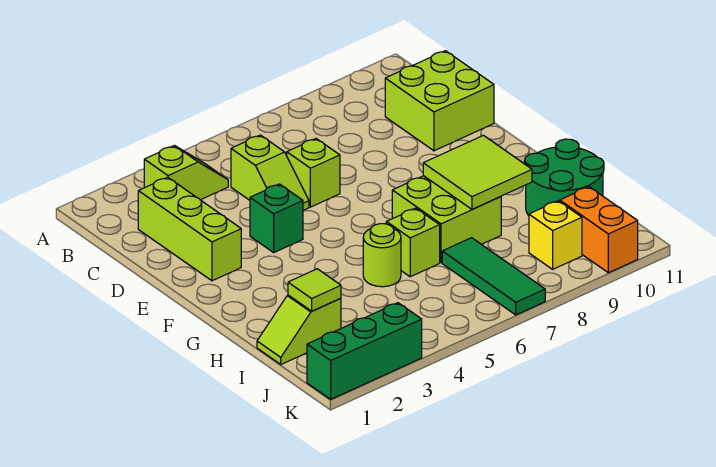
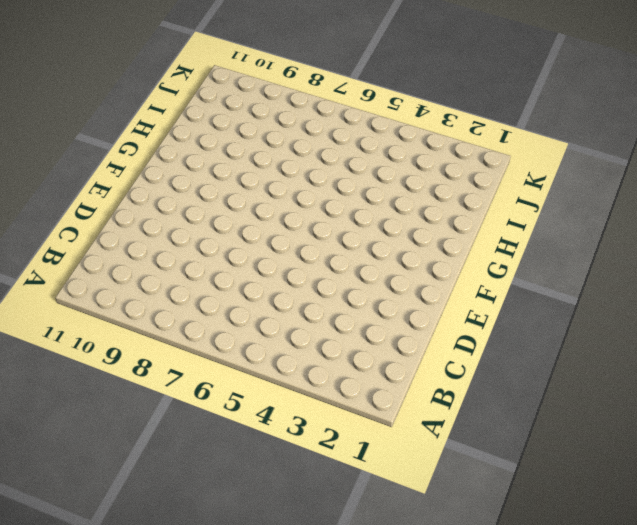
none -> lime 1x2 slope [144,146,228,200]
none -> lime 1x3 brick [138,177,241,281]
none -> lime 1x2 slope [231,135,309,210]

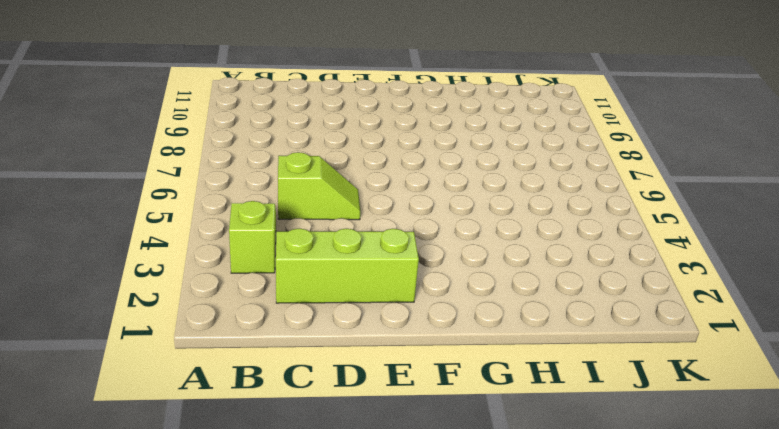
none -> lime 2x2 brick [385,51,494,151]
none -> lime 1x1 brick [287,139,340,207]
none -> green 1x1 brick [250,184,303,252]

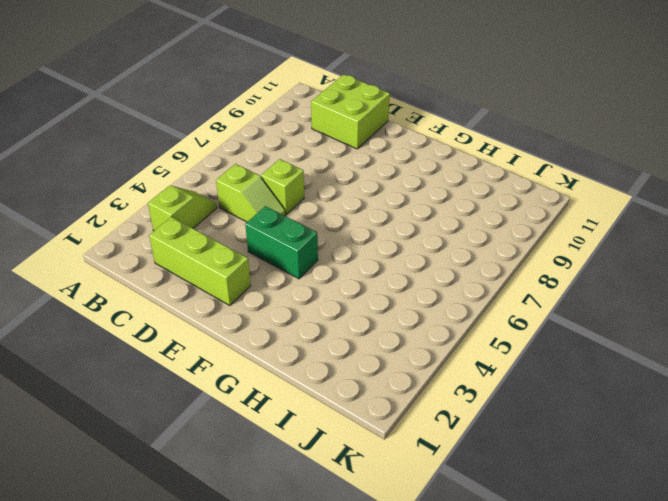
green 1x2 brick [245,206,318,279] -> green 1x1 brick [250,184,303,252]
none -> lime 2x2 brick [392,176,501,263]
none -> lime 1x1 round brick [363,224,401,287]
none -> lime 1x1 brick [386,208,440,277]

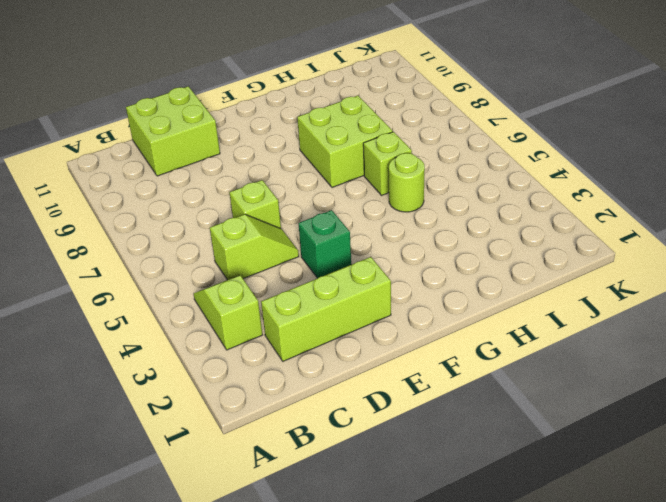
none -> green 2x2 round brick [525,139,604,216]
none -> lime 1x2 slope [257,295,341,364]
none -> green 1x3 tile [442,238,545,315]

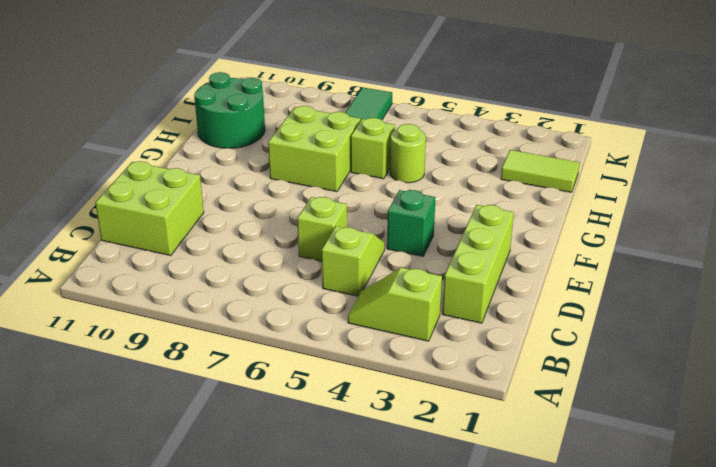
lime 1x2 tile [501,150,580,192] -> lime 1x2 slope [257,295,341,364]
none -> yellow 1x1 brick [529,201,582,269]
none -> orange 1x2 brick [560,187,638,273]
none -> green 1x3 brick [307,303,422,399]

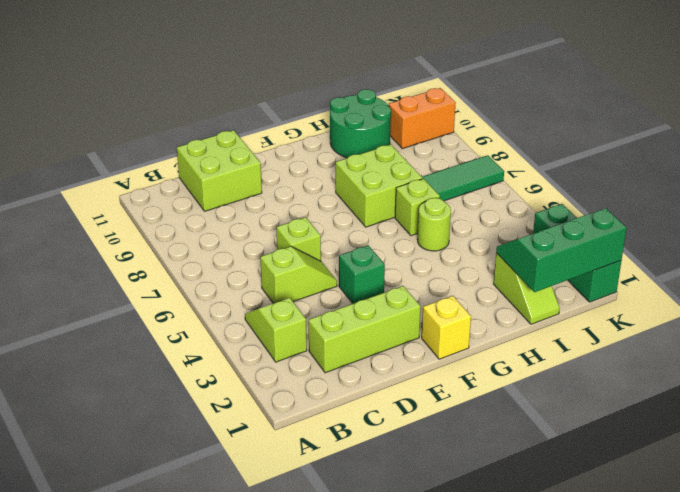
yellow 1x1 brick [422,296,471,359] -> yellow 1x1 brick moved to [529,201,582,269]
green 2x3 slope [496,208,627,292] -> lime 1x1 tile [288,269,341,311]
none -> lime 2x2 tile [423,135,532,209]

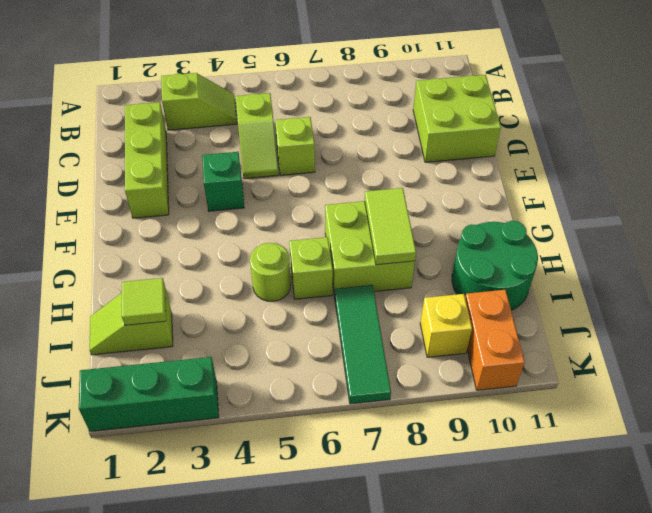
lime 1x2 tile [365,188,416,265] -> lime 2x2 tile [423,135,532,209]

